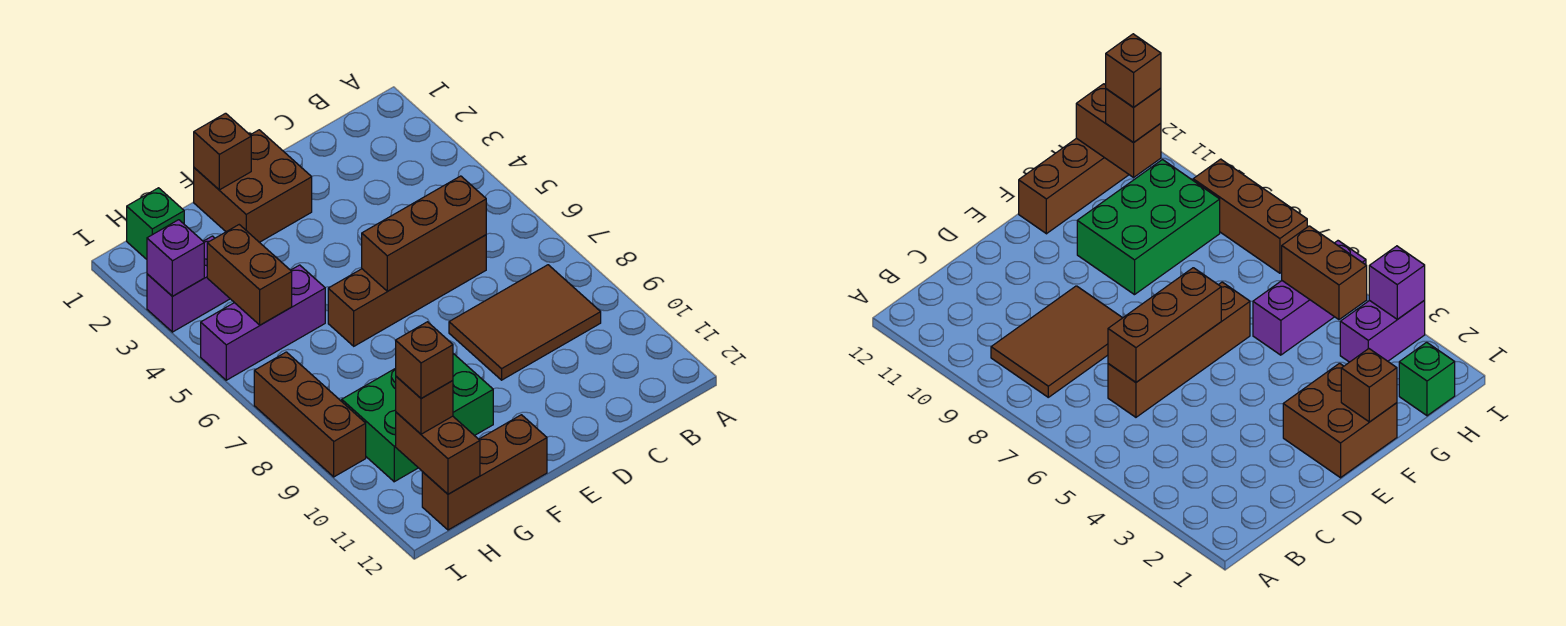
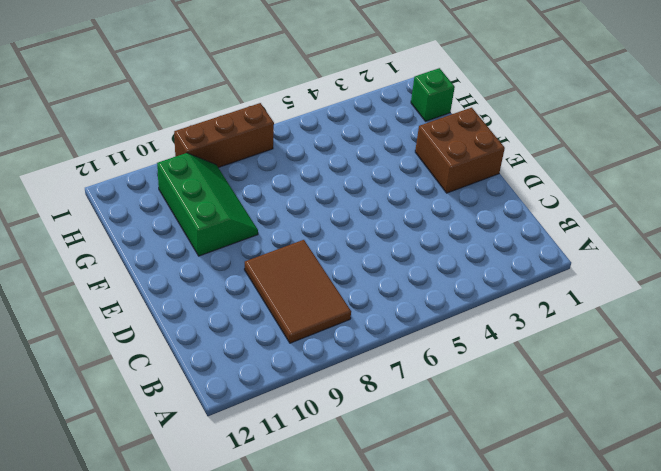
green 2x3 slope [157,153,258,256] -> green 2x3 brick [342,354,493,482]
none -> brown 1x4 brick [328,235,486,346]
none -> brown 1x3 brick [422,415,547,530]
none -> purple 1x3 brick [201,265,325,380]

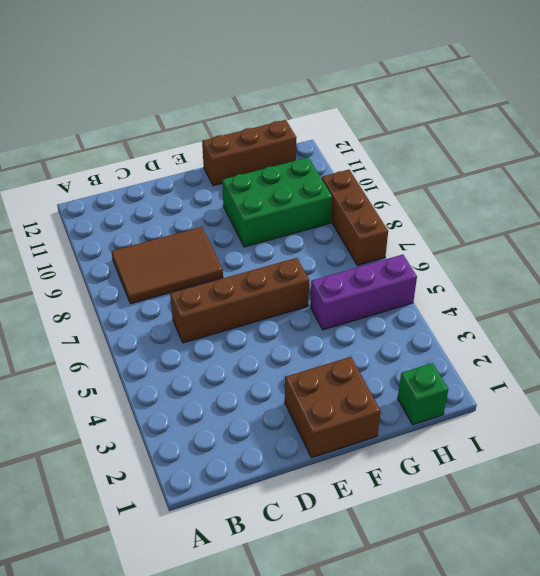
none -> purple 1x2 brick [147,236,230,332]
none -> brown 1x3 brick [362,176,486,291]
none -> brown 1x1 brick [194,113,251,190]

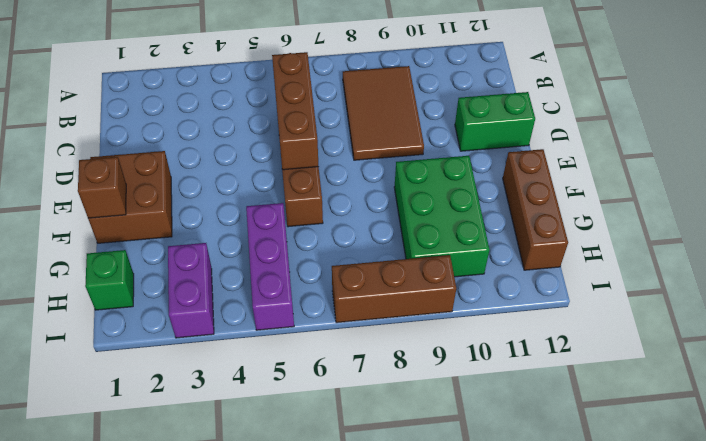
green 1x2 brick [455,92,535,151] -> none
none -> brown 1x2 brick [207,225,292,325]
none -> brown 1x2 brick [396,412,480,494]
none -> purple 1x1 brick [147,220,204,296]

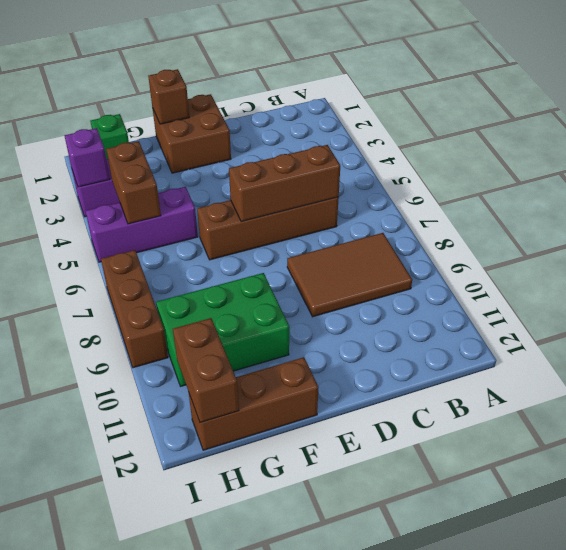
none -> brown 1x1 brick [396,377,453,434]
none -> brown 1x1 brick [396,322,453,398]

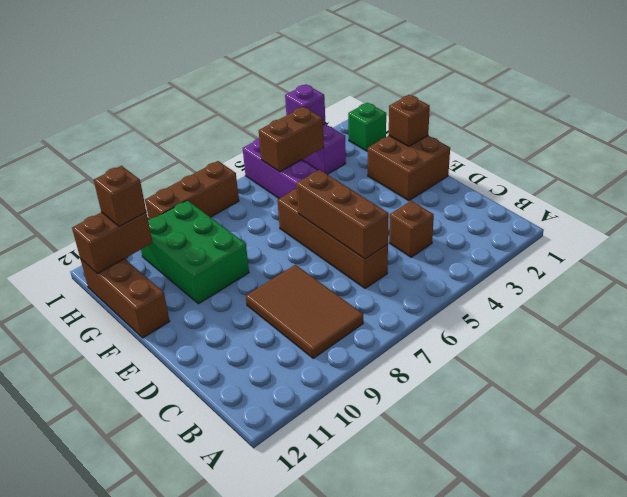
brown 1x1 brick [389,201,434,257] -> brown 1x1 brick moved to [396,322,453,398]

